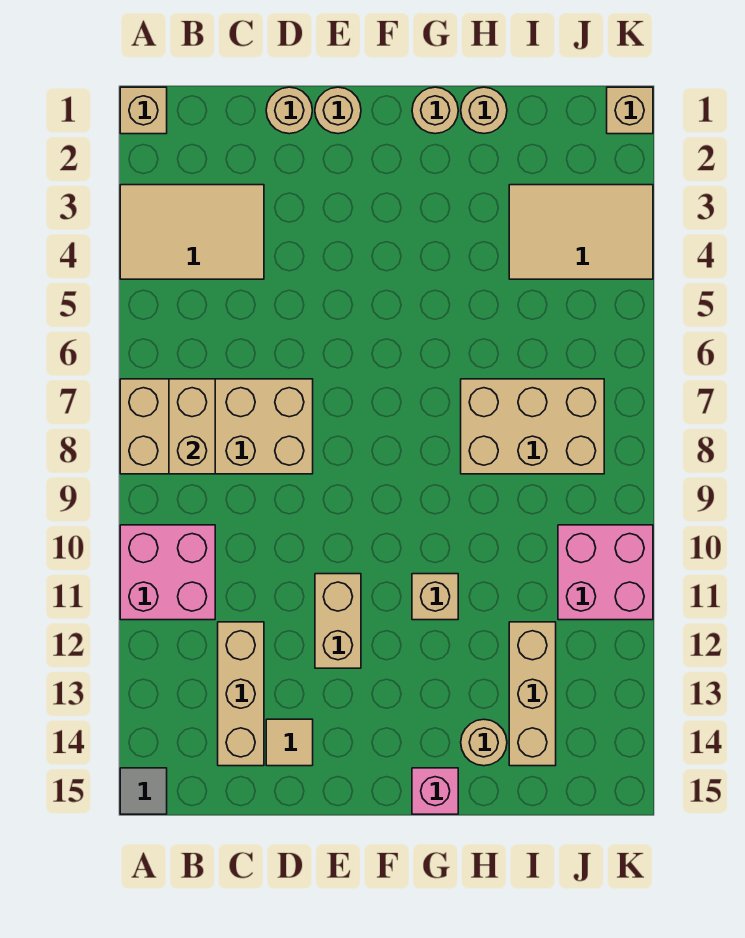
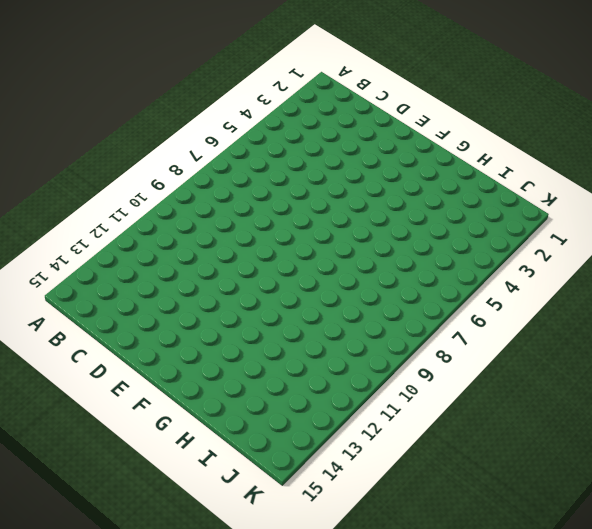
none -> tan 1x1 brick [120,87,167,134]
none -> tan 2x3 tile [120,185,264,279]
none -> tan 2x4 brick [120,379,313,474]

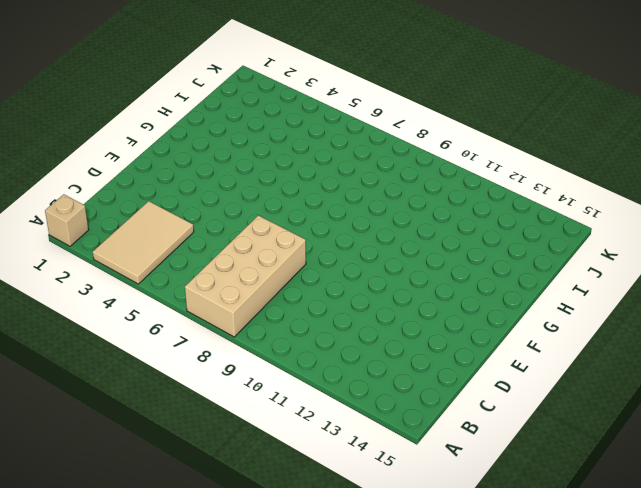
none -> pink 2x2 brick [120,525,215,620]
none -> grey 1x1 tile [120,768,167,814]
none -> tan 1x3 brick [218,622,264,766]

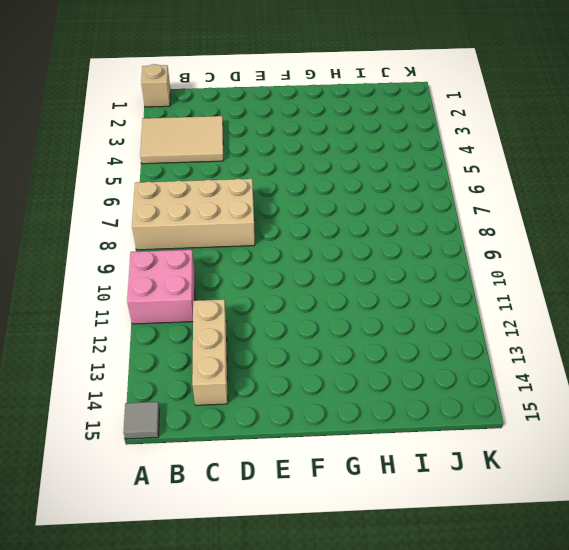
none -> tan 1x1 round brick [266,87,312,134]
none -> tan 1x1 tile [266,719,313,766]
none -> tan 1x1 round brick [315,87,361,134]

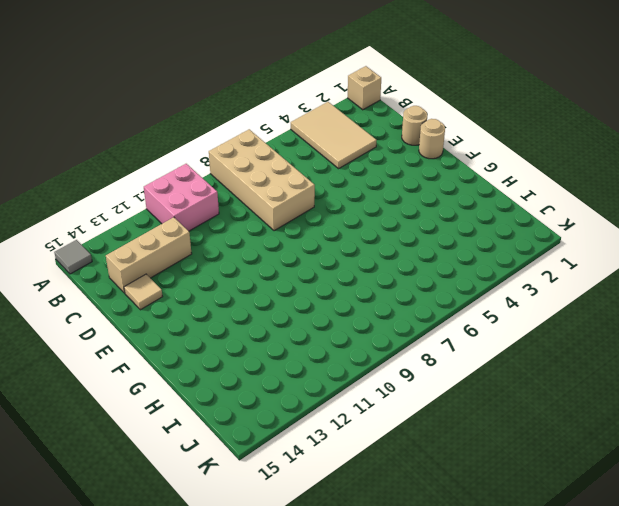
none -> tan 1x2 brick [315,574,361,668]
none -> tan 1x1 round brick [412,87,458,134]
none -> tan 1x1 brick [412,574,458,620]

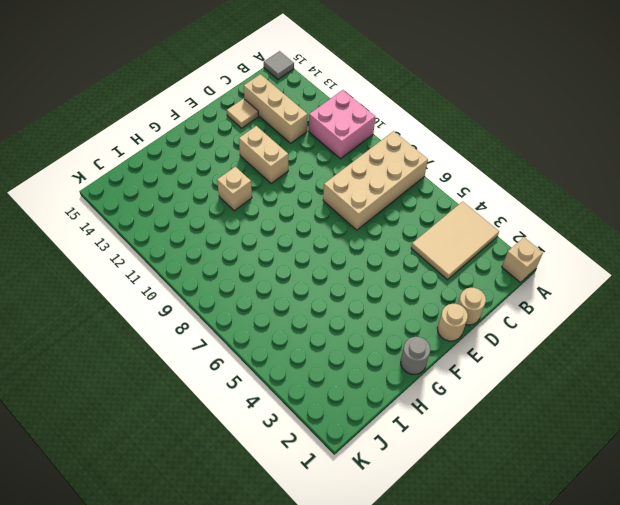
grey 1x1 round brick [401,337,430,374] -> tan 1x1 round brick [412,87,458,134]
none -> pink 1x1 brick [412,768,458,814]
none -> tan 1x1 round brick [461,87,507,134]
none -> tan 2x3 brick [461,379,604,474]

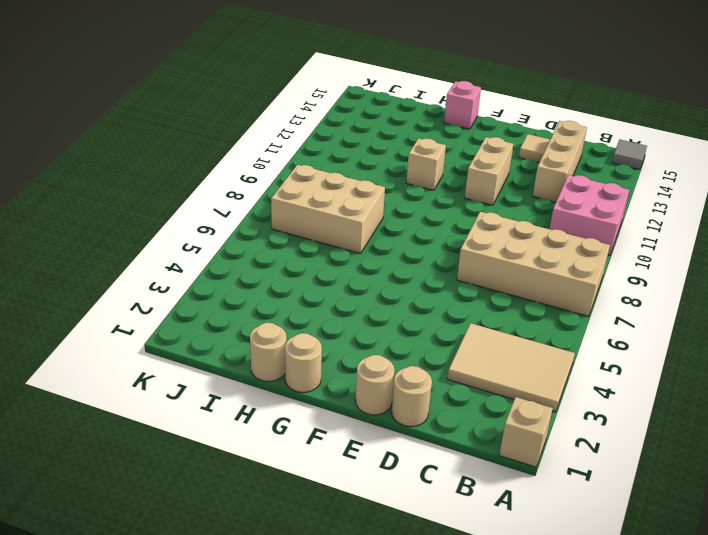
none -> tan 1x1 round brick [461,719,507,766]
none -> tan 2x3 tile [509,185,653,279]
none -> tan 1x3 brick [509,622,556,766]

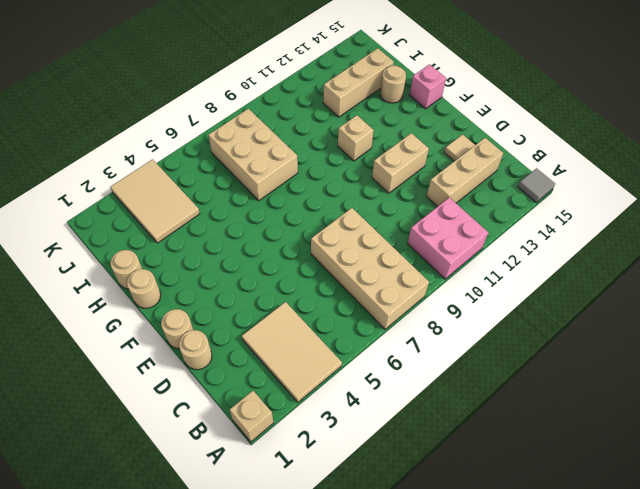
none -> pink 2x2 brick [558,525,653,620]
none -> tan 1x1 brick [607,87,653,134]
none -> tan 1x2 brick [169,379,215,474]

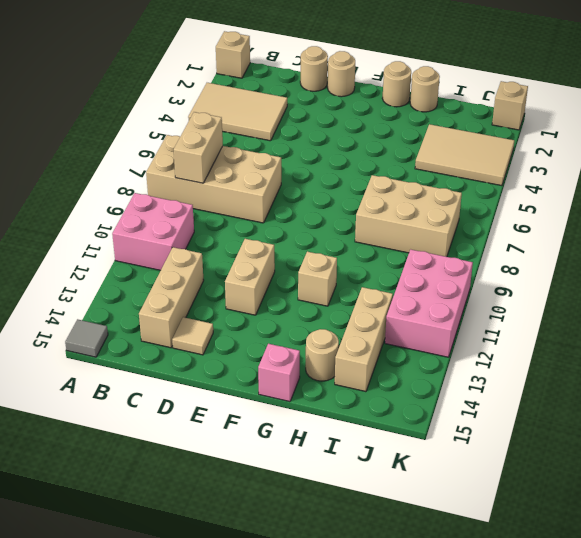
pink 2x3 brick [385,249,473,357] -> pink 2x2 brick [558,525,653,620]

